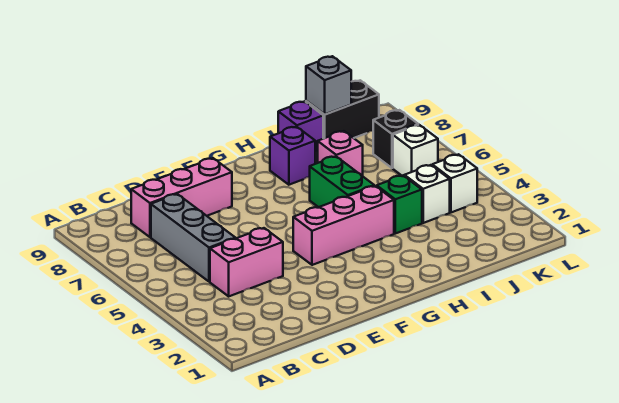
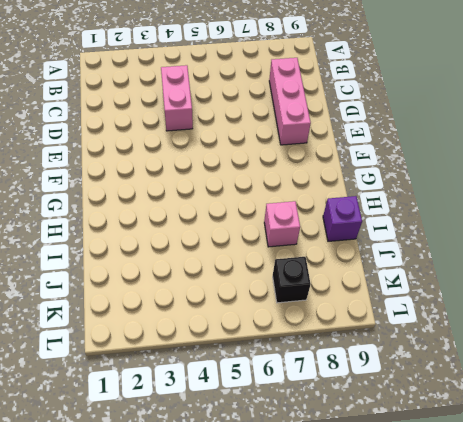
none -> grey 1x3 brick [151,194,235,282]
none -> pink 1x3 brick [293,186,394,265]
none -> green 1x2 brick [310,156,374,207]

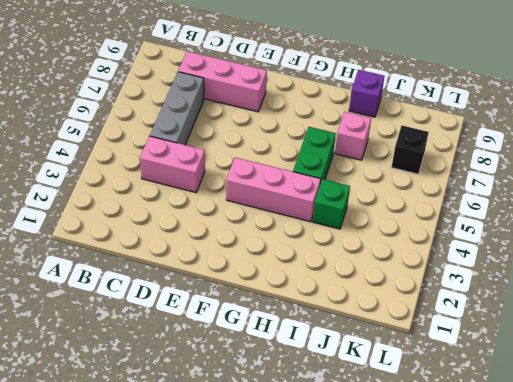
none -> purple 1x1 brick [270,127,315,185]
none -> white 1x1 brick [404,165,450,223]
none -> black 1x2 brick [306,80,379,139]

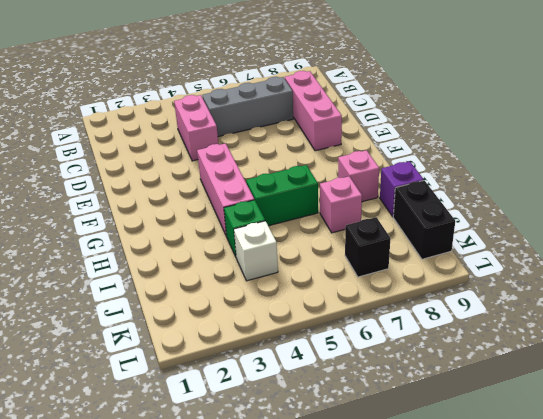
pink 1x1 brick [338,150,379,202] -> purple 1x1 brick [270,127,315,185]
none -> white 1x1 brick [432,154,477,212]
none -> white 1x1 brick [393,125,438,176]
none -> grey 1x1 brick [306,56,351,114]

